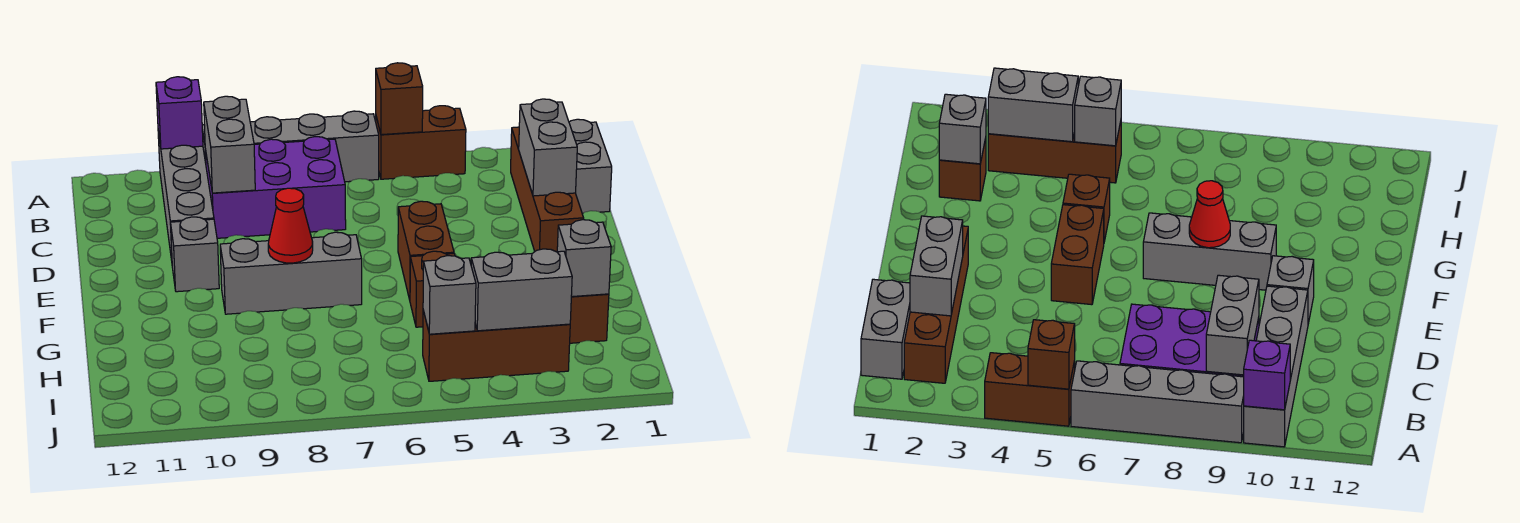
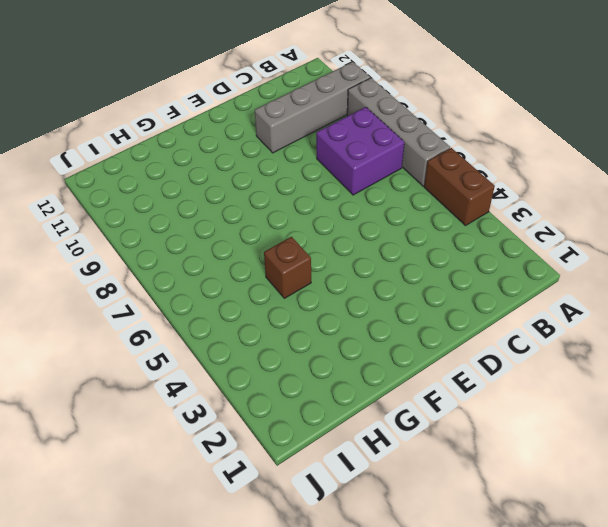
purple 2x2 brick [316,107,404,195] -> purple 2x3 brick [205,137,346,238]
none -> grey 1x2 brick [569,119,612,213]
none -> brown 1x4 brick [511,127,584,252]
none -> brown 1x2 brick [398,201,454,300]

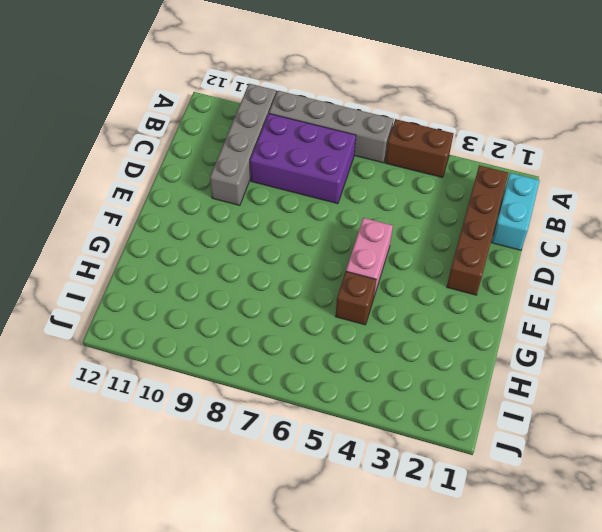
cyan 1x2 brick [492,173,540,250] -> grey 1x2 brick [569,119,612,213]
pink 1x2 brick [346,218,393,296] -> brown 1x2 brick [398,201,454,300]
none -> grey 1x1 brick [171,217,219,292]
none -> grey 1x3 brick [220,232,362,314]
none -> brown 1x1 brick [570,294,609,343]

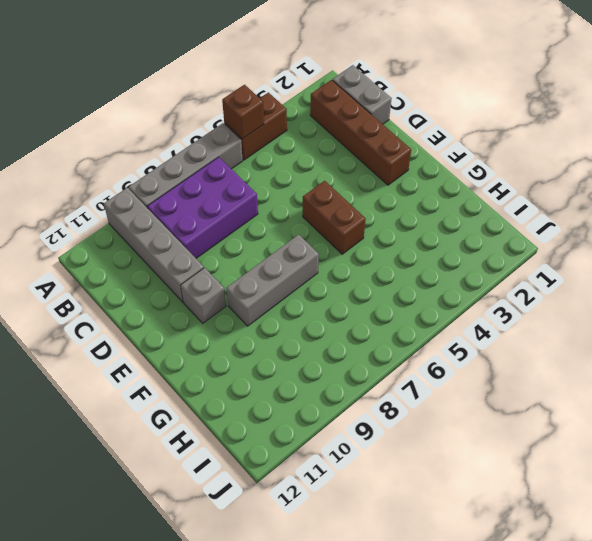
none -> brown 1x1 brick [410,251,455,327]
none -> brown 1x1 brick [570,294,609,343]
none -> brown 1x3 brick [423,310,570,381]

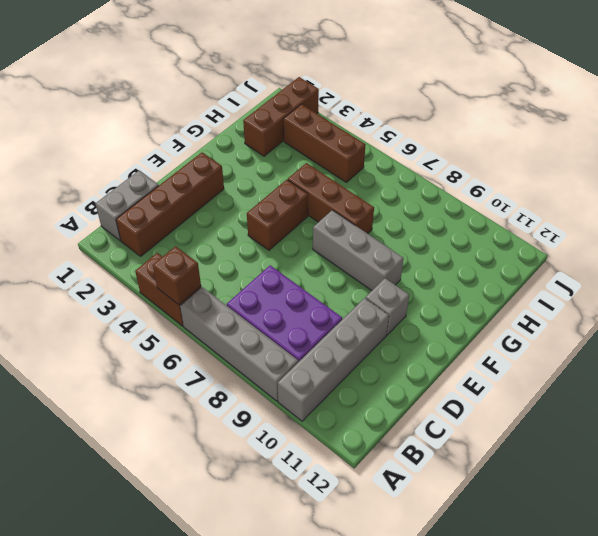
brown 1x3 brick [288,163,374,234] -> brown 1x1 brick [410,251,455,327]
brown 1x3 brick [243,77,319,156] -> brown 1x1 brick [570,294,609,343]
none -> purple 1x1 brick [156,77,203,149]
none -> grey 1x2 brick [204,96,255,193]
none -> grey 1x2 brick [519,99,577,196]

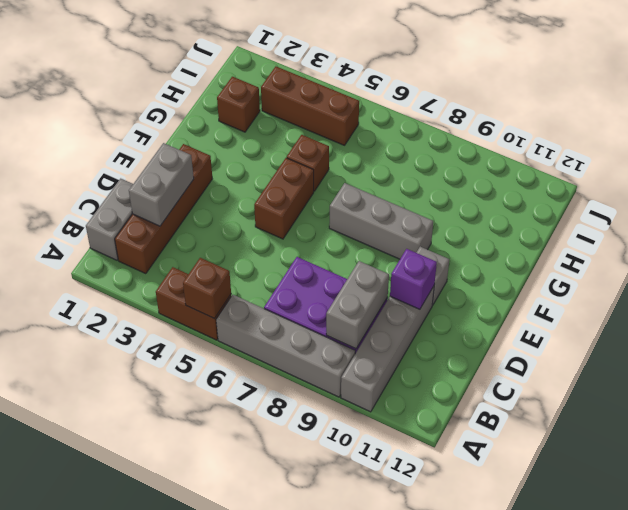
purple 1x1 brick [390,249,437,309] -> purple 1x1 brick moved to [156,77,203,149]
none -> red 1x1 cone [268,188,313,263]
none -> grey 1x1 brick [557,220,611,297]
none -> grey 1x2 brick [471,249,572,331]

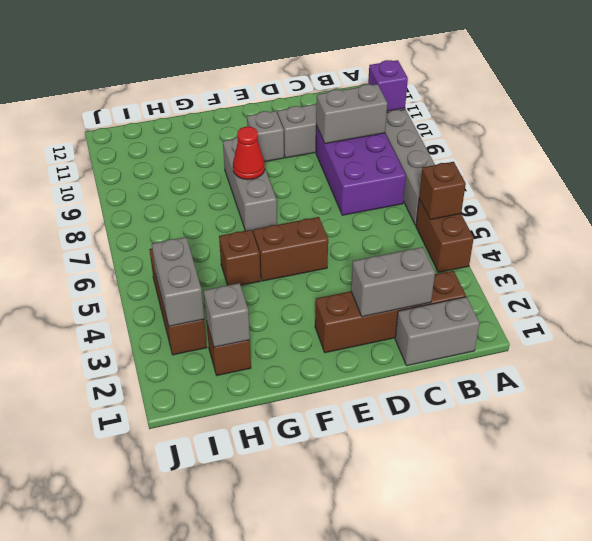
none -> grey 1x1 brick [423,256,476,334]

